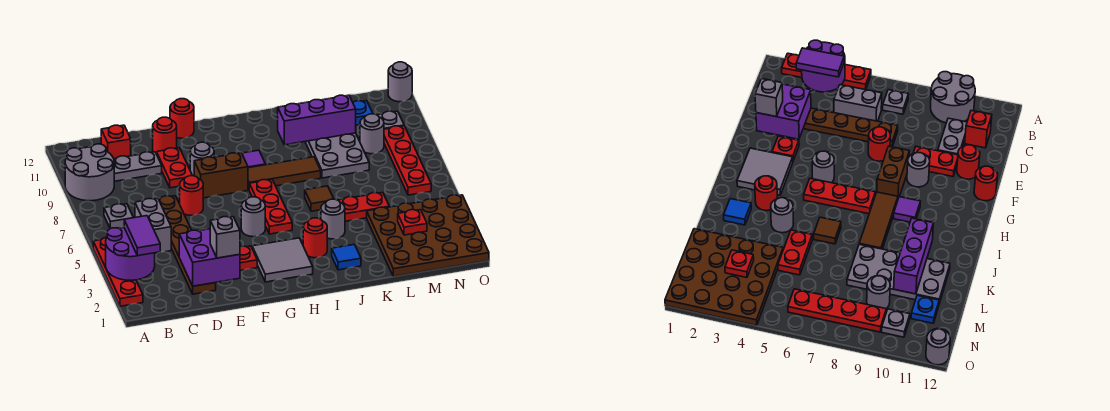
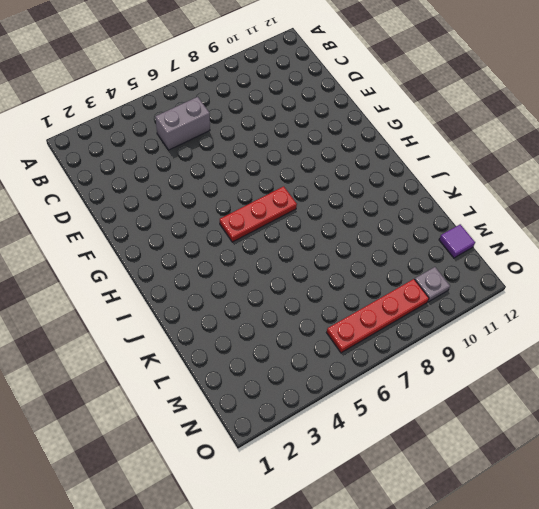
purple 1x1 tile [439,224,475,258] -> purple 1x1 tile moved to [242,150,266,168]
none -> red 1x4 plate [93,237,143,306]
none -> grey 2x2 round brick [65,144,114,201]
none -> grey 1x1 plate [104,204,133,229]
none -> grey 1x2 plate [114,152,162,181]

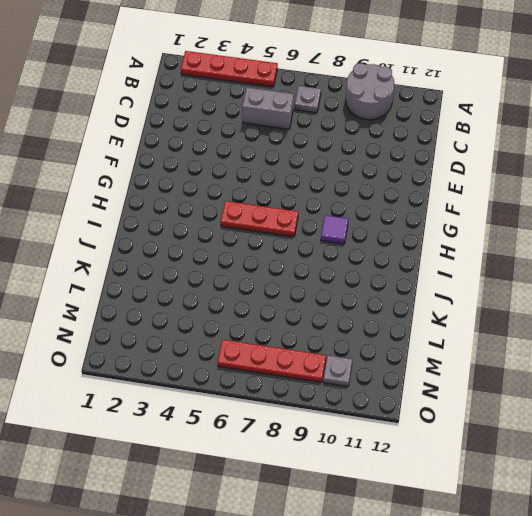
none -> grey 1x2 plate [114,152,162,181]
none -> red 1x1 brick [101,125,131,159]
none -> brown 1x6 plate [159,196,216,294]
none -> red 1x1 round brick [180,176,203,215]

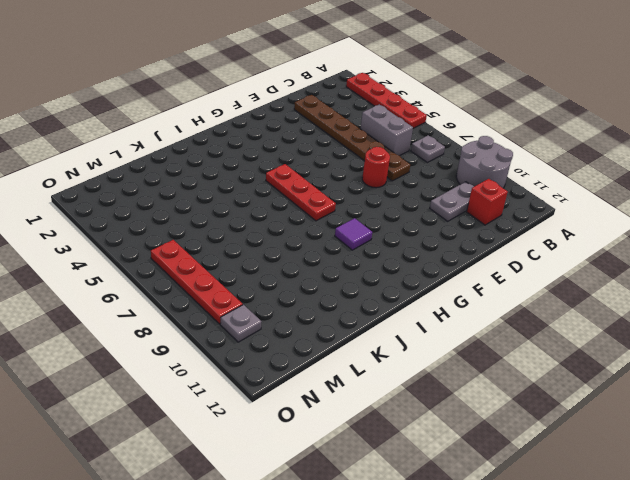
none -> red 1x2 plate [157,148,192,188]
none -> red 1x1 round brick [153,117,177,154]
none -> red 1x1 plate [240,246,257,271]
none -> brown 1x2 brick [194,153,248,198]

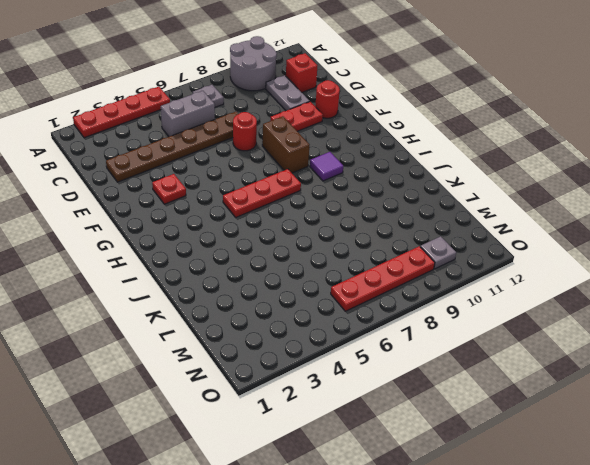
none -> grey 1x1 round brick [190,142,214,176]
none -> red 1x1 round brick [170,99,194,138]
none -> grey 2x2 tile [252,238,313,282]
none -> grey 1x1 round brick [241,197,265,237]

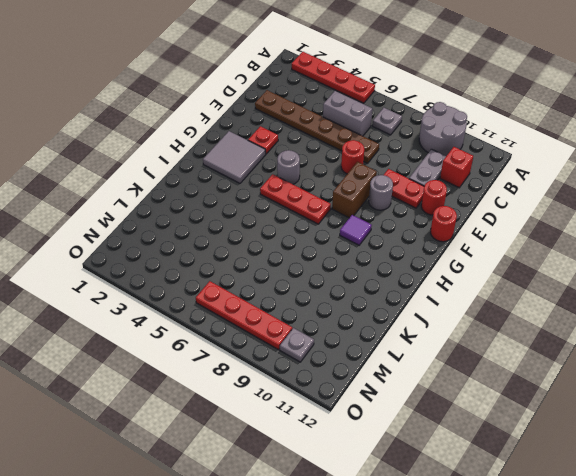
none -> brown 1x3 tile [248,157,321,189]
none -> red 1x1 round brick [303,218,327,258]
none -> blue 1x1 tile [332,244,361,270]
none -> grey 1x1 round brick [321,199,345,239]

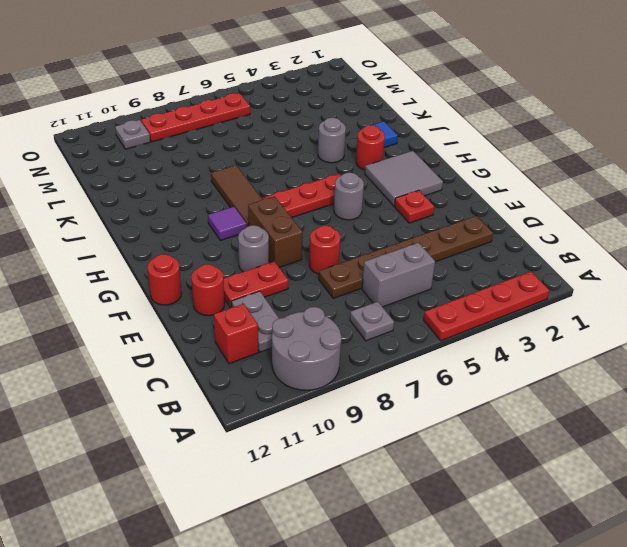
none -> brown 1x1 tile [305,186,334,211]
none -> red 1x2 plate [338,193,389,221]
none -> grey 2x4 plate [305,133,369,178]
none -> brown 4x4 plate [367,195,489,276]

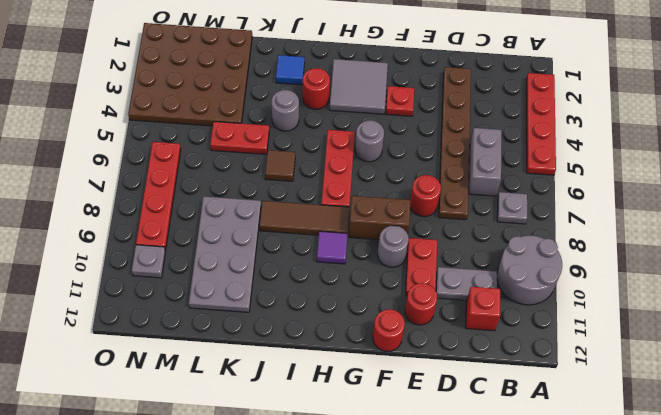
none -> grey 1x1 round brick [360,114,384,154]
none -> blue 1x1 plate [353,101,373,125]
none -> grey 1x1 round brick [388,62,412,102]
none -> purple 2x2 round brick [106,228,155,280]

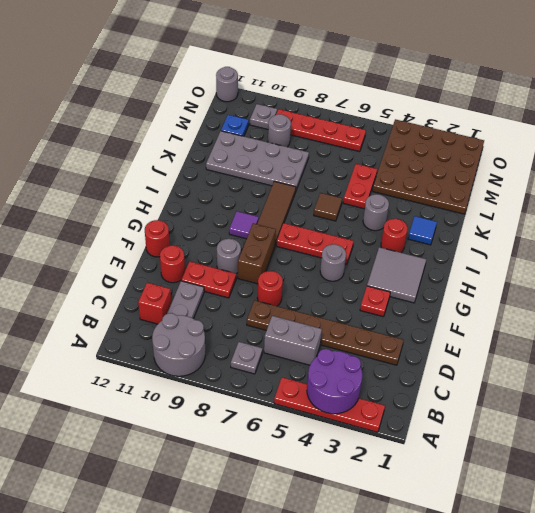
none -> purple 2x2 brick [179,229,240,286]
none -> purple 1x3 brick [278,95,356,145]
none -> red 1x1 plate [398,210,427,235]
none -> purple 1x2 tile [124,216,160,256]

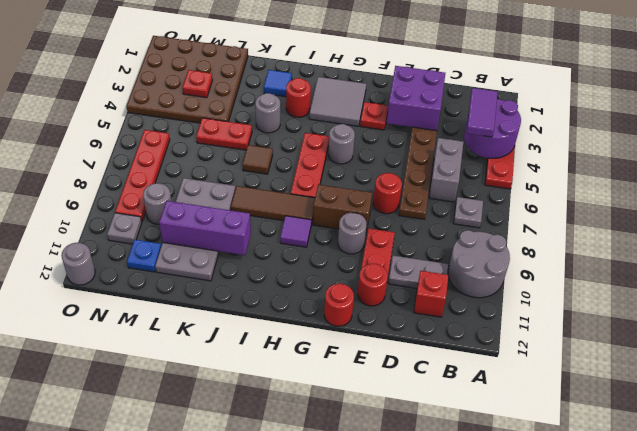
none -> grey 1x1 brick [210,217,240,258]

